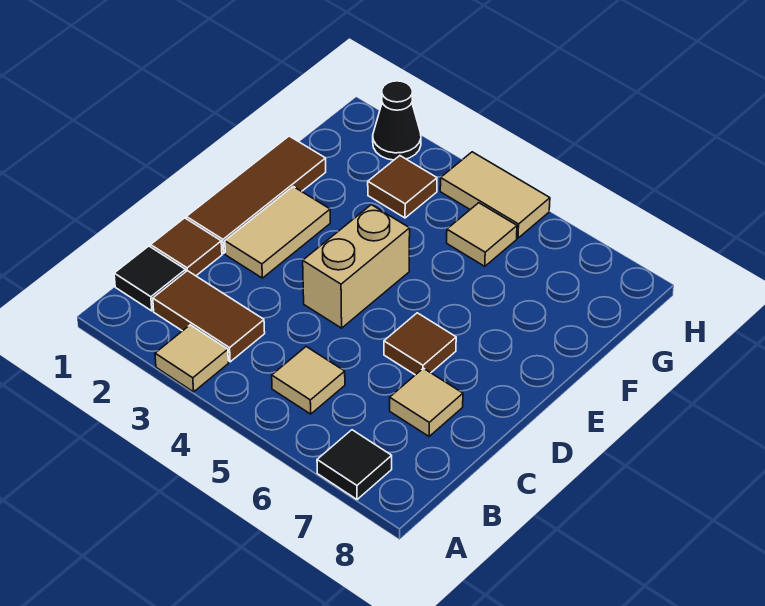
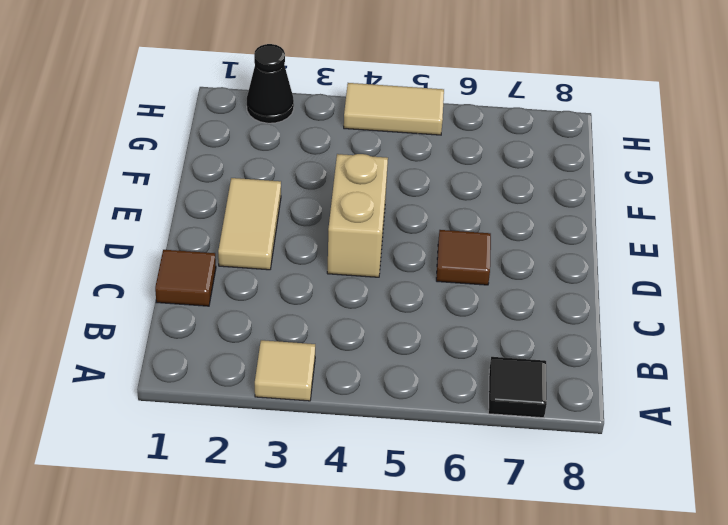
none -> black 1x1 tile [114,246,186,311]
none -> brown 1x2 tile [153,271,265,362]
none -> tan 1x1 tile [272,347,345,414]

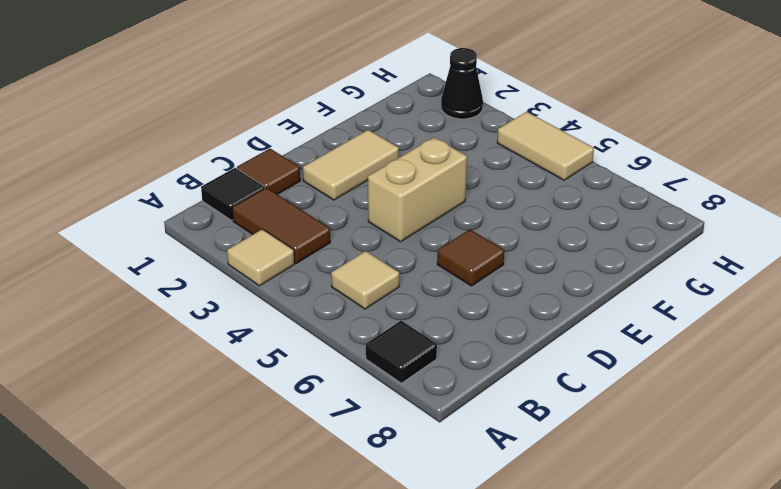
none -> tan 1x1 tile [390,368,463,436]
none -> brown 1x3 tile [186,136,326,254]
none -> brown 1x1 tile [368,156,437,218]

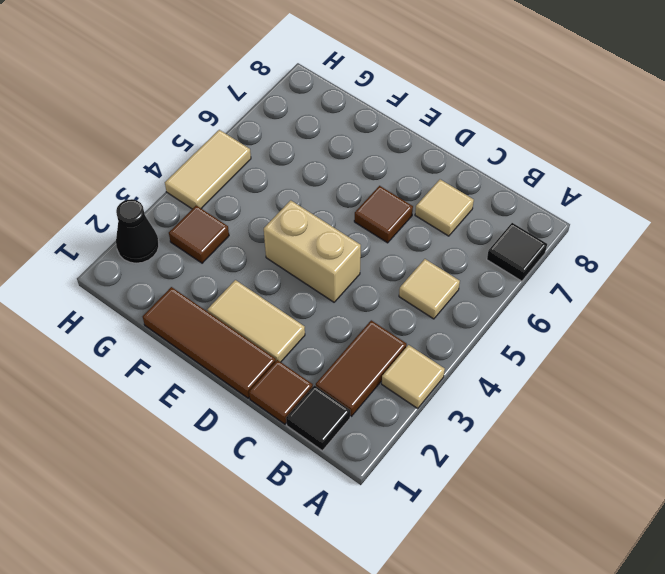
none -> tan 1x1 tile [447,203,517,266]

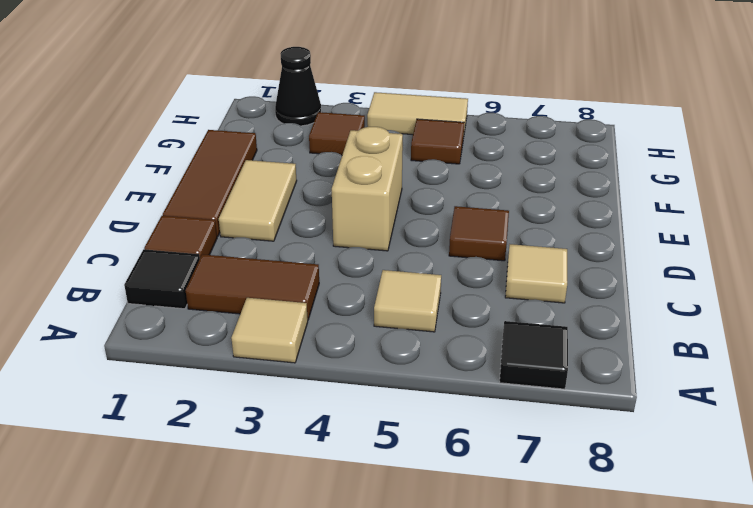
brown 1x1 tile [411,119,464,164] -> tan 1x1 tile [447,203,517,266]

